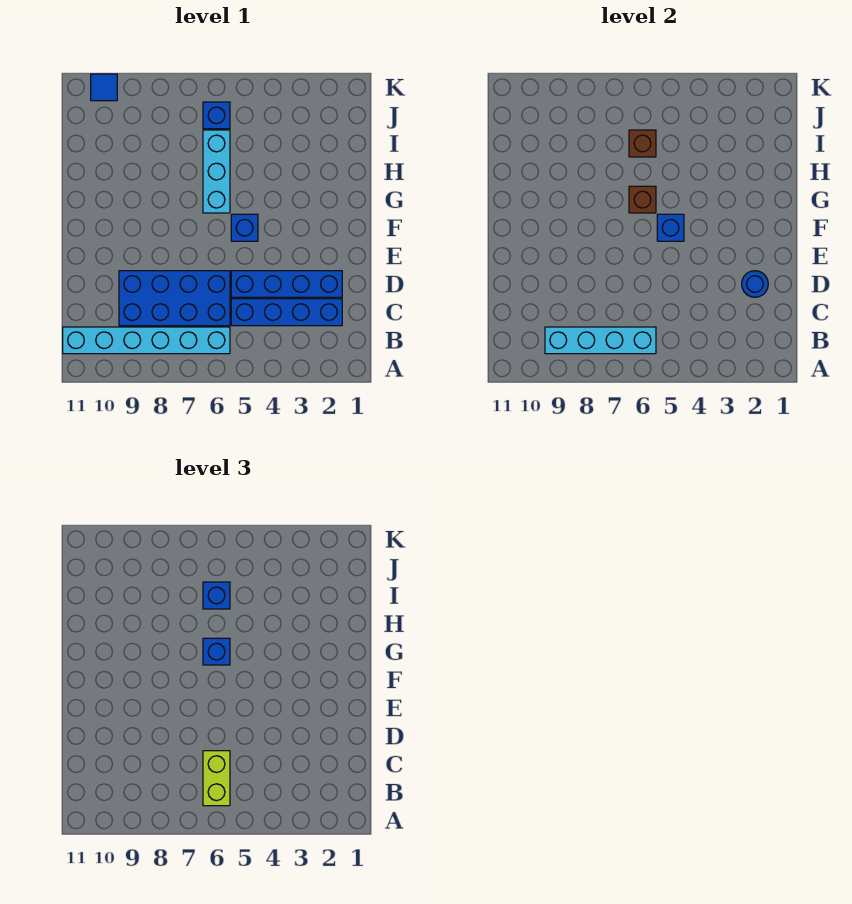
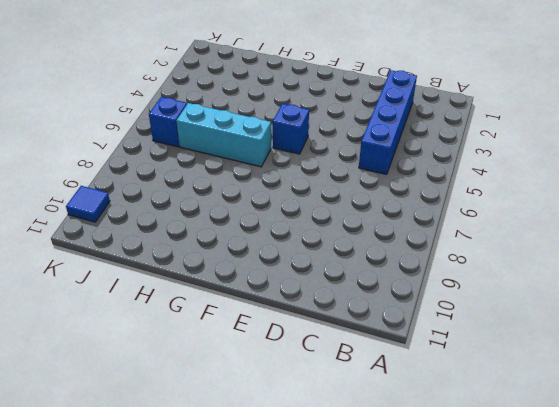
none -> cyan 1x6 brick [63,327,230,354]
none -> blue 2x4 brick [119,271,230,326]
none -> blue 1x4 brick [231,271,342,297]

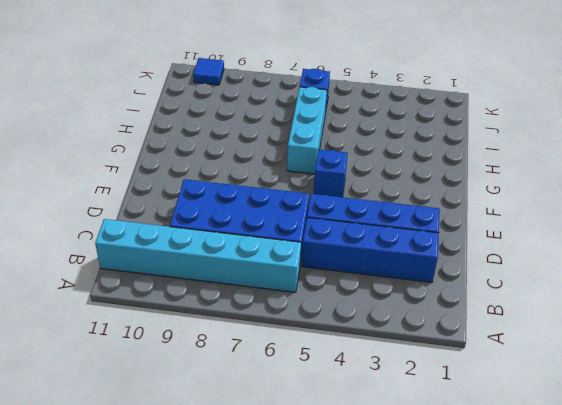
none -> cyan 1x4 brick [545,327,656,354]
none -> blue 1x1 round brick [742,271,768,297]
none -> blue 1x1 brick [657,214,684,241]

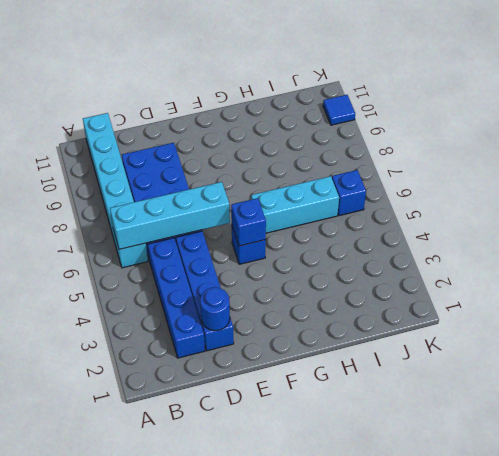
cyan 1x4 brick [110,182,230,249] -> cyan 1x4 brick turned to [545,327,656,354]
none -> brown 1x1 brick [629,186,656,213]
none -> brown 1x1 brick [629,130,656,157]
none -> lime 1x2 brick [203,751,230,806]

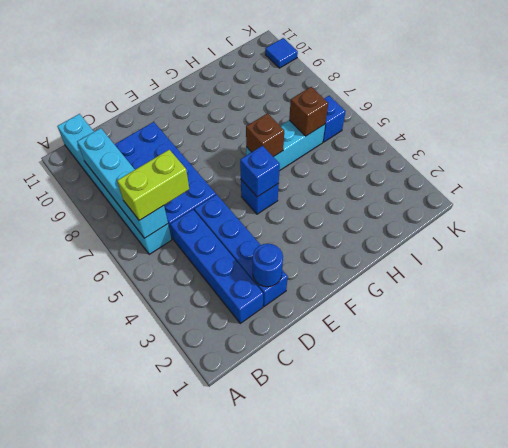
none -> blue 1x1 brick [203,638,230,665]
none -> blue 1x1 brick [203,582,230,609]

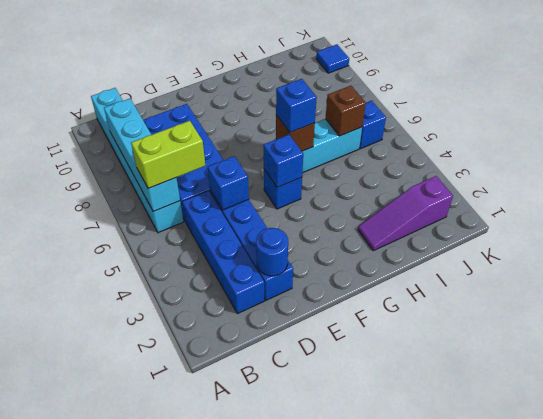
blue 1x1 brick [208,156,249,210] -> blue 1x1 brick moved to [203,582,230,609]
purple 1x3 slope [358,176,453,251] -> none

